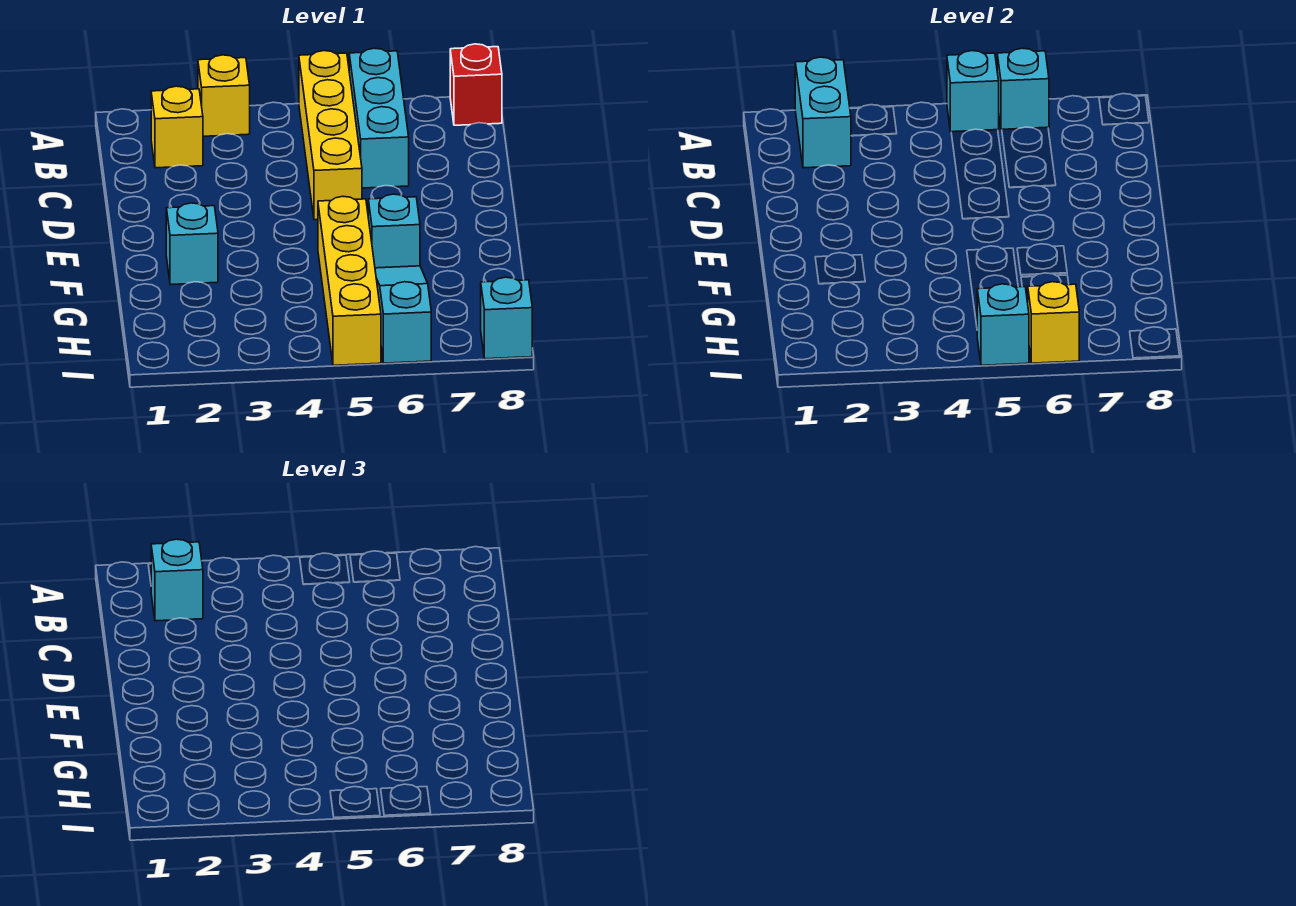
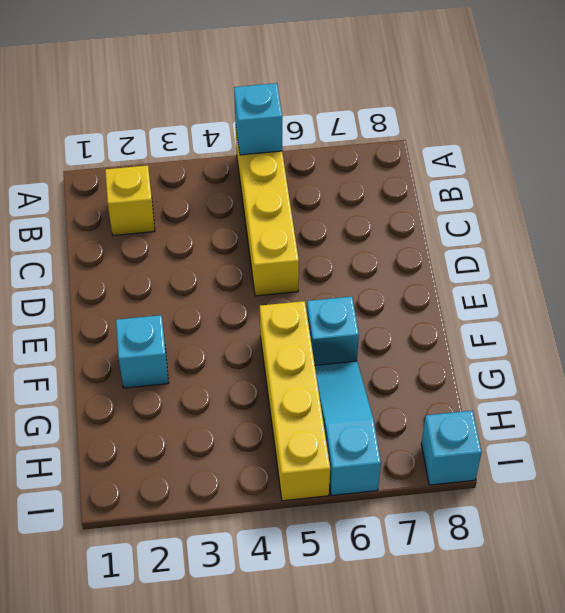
none -> yellow 1x1 brick [198,55,250,136]
none -> cyan 1x3 brick [349,48,409,188]
none -> red 1x1 brick [450,44,502,125]

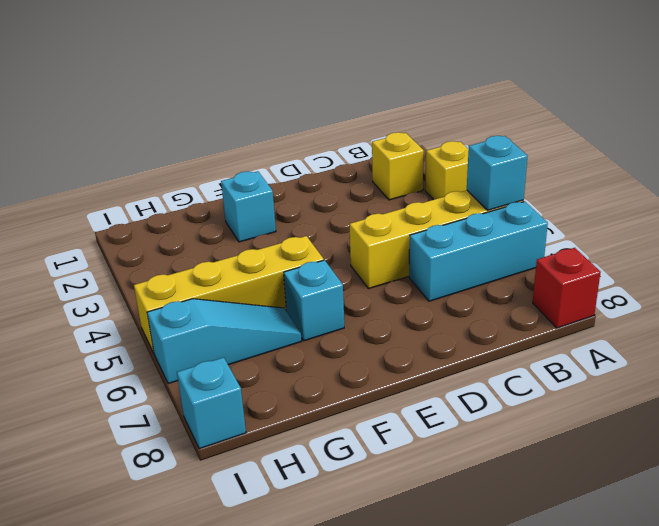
none -> cyan 1x2 brick [795,57,851,168]
none -> cyan 1x1 brick [997,48,1049,130]
none -> cyan 1x1 brick [977,284,1029,365]

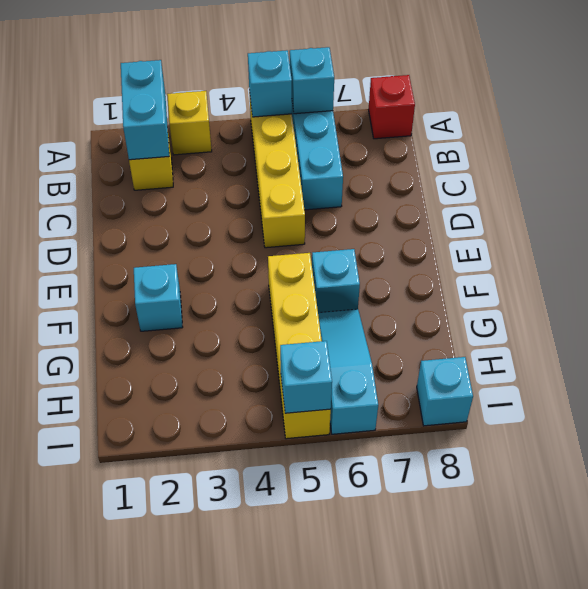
none -> yellow 1x1 brick [1028,282,1079,363]
none -> cyan 1x1 brick [151,539,203,621]

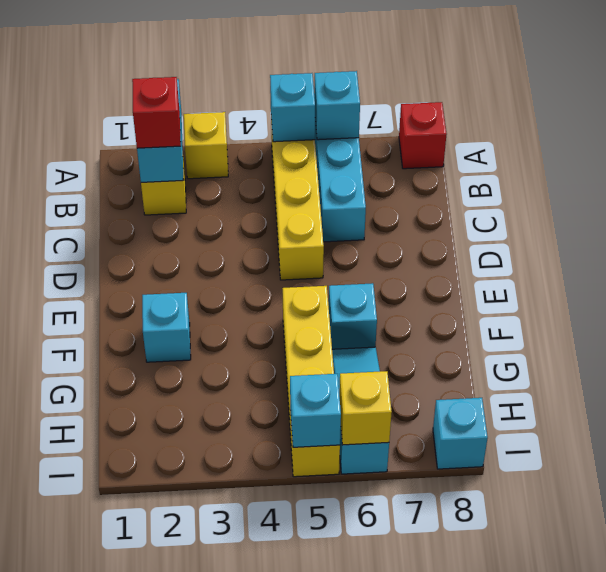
red 1x1 brick [132,77,181,148] -> cyan 1x1 brick [151,539,203,621]

